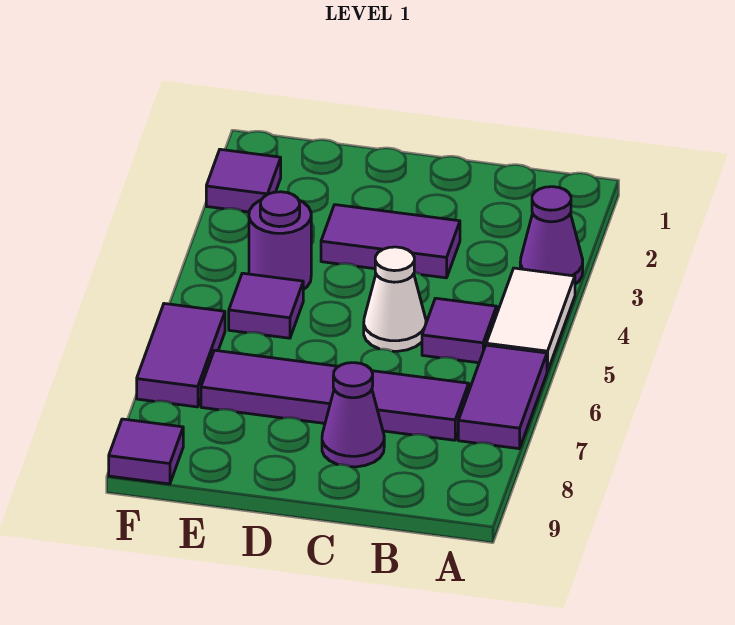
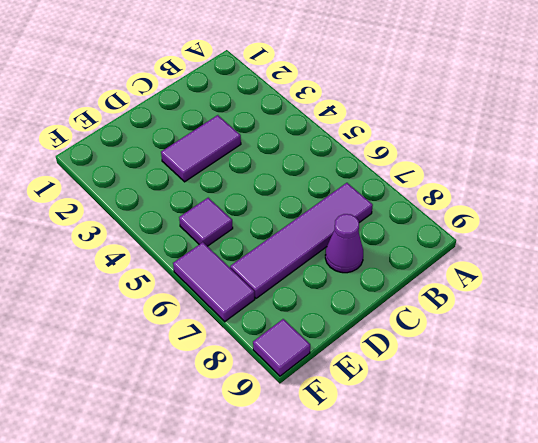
none -> purple 1x1 cone [520,187,583,284]
none -> white 1x2 tile [486,268,575,371]
none -> purple 1x2 tile [458,345,547,449]

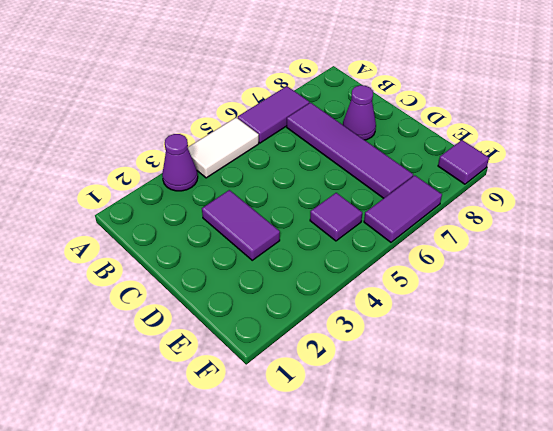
none -> purple 1x1 tile [422,298,497,363]
none -> white 1x1 cone [364,247,426,351]
none -> purple 1x1 round brick [249,192,311,290]

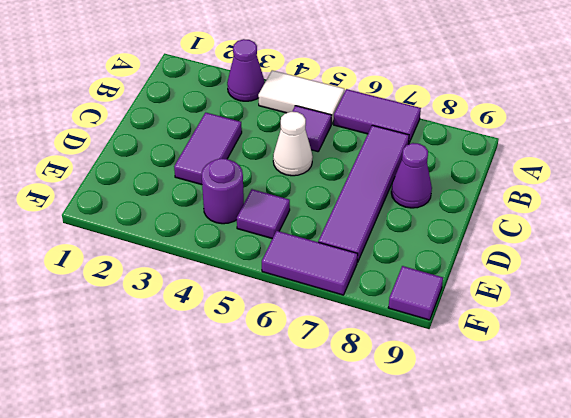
none -> purple 1x1 tile [206,149,281,212]

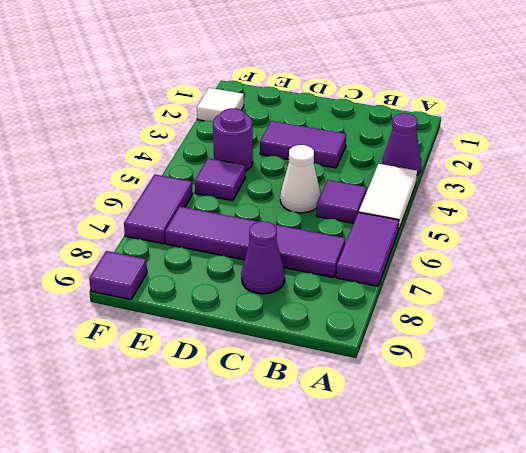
white 1x1 tile [197,88,244,121] -> purple 1x1 tile [206,149,281,212]

